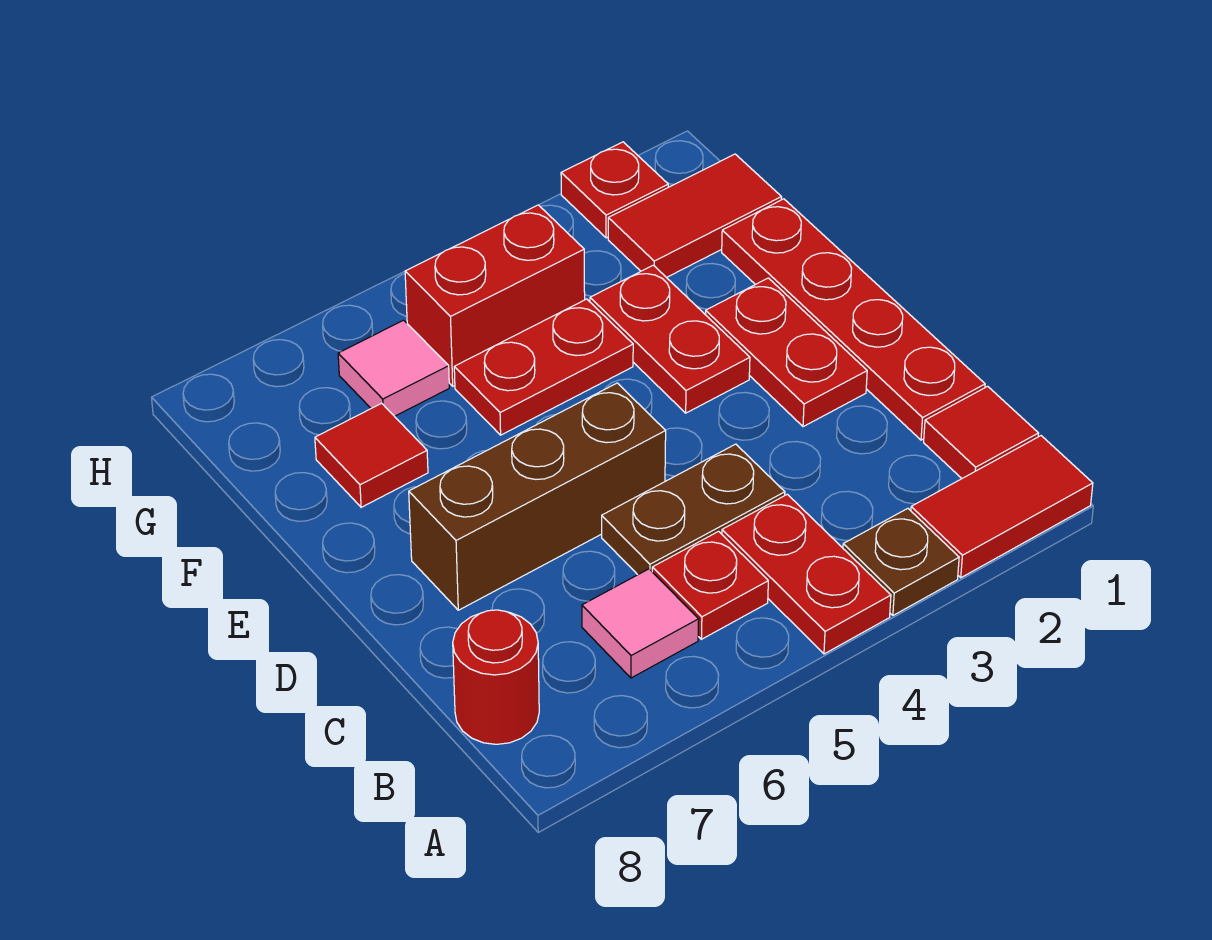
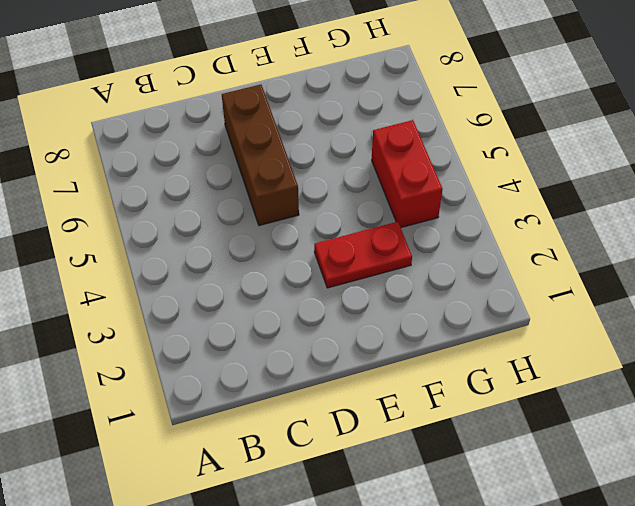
none -> red 1x2 tile [911,436,1093,578]
none -> brown 1x1 plate [843,508,959,615]
none -> red 1x2 plate [722,494,891,654]

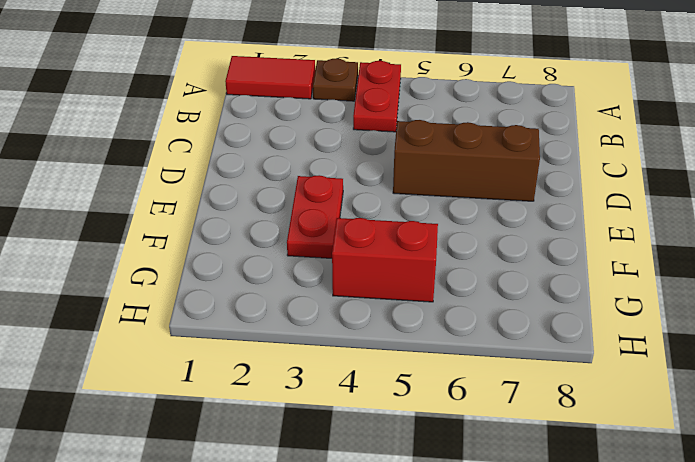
none -> red 1x1 tile [924,386,1039,478]
none -> red 1x1 plate [652,531,768,639]
none -> pink 1x1 tile [582,569,699,678]

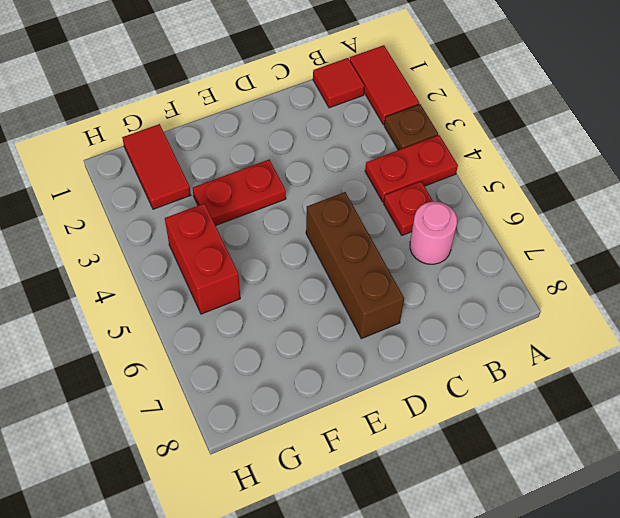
pink 1x1 round brick [410,202,457,264] -> pink 1x1 tile [582,569,699,678]
none -> red 1x1 round brick [453,610,539,744]
none -> red 1x4 plate [722,199,985,440]
none -> brown 1x2 plate [602,444,785,575]

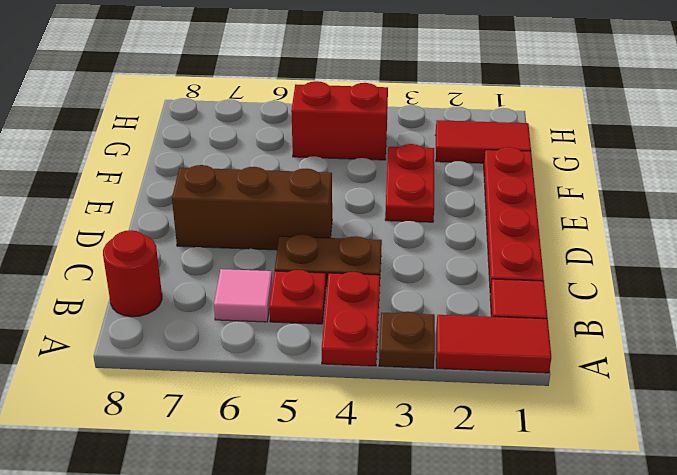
none -> red 1x2 plate [706,278,867,427]
none -> red 1x2 plate [454,299,633,435]
none -> red 1x1 tile [315,403,428,507]

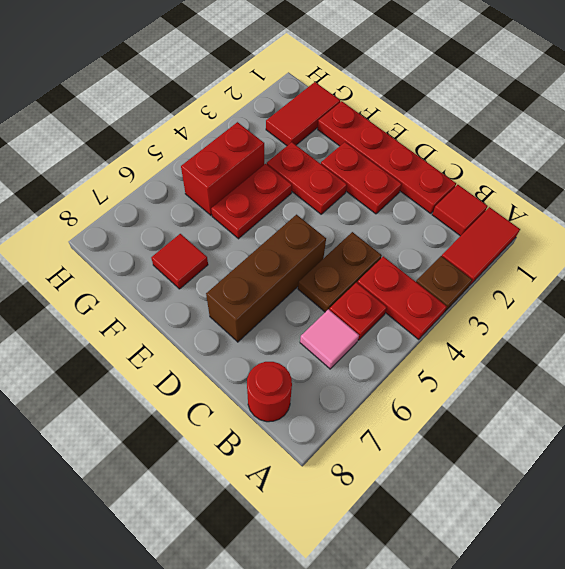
none -> pink 1x1 tile [338,320,449,416]
none -> red 1x1 plate [561,142,668,238]

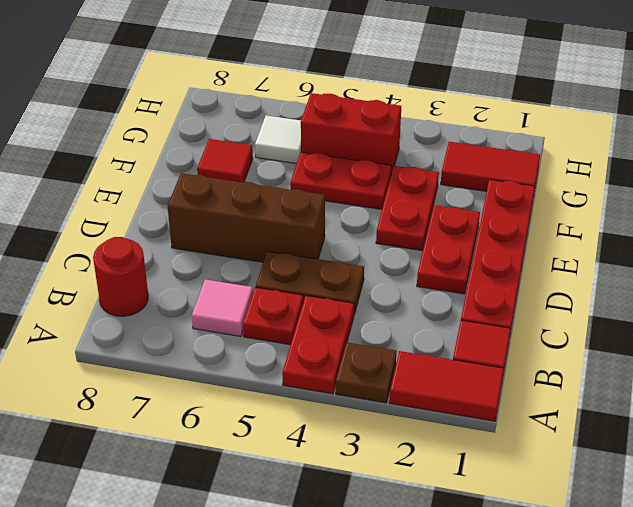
white 1x1 tile [255,116,301,164] -> pink 1x1 tile [338,320,449,416]
none -> red 1x1 plate [561,142,668,238]

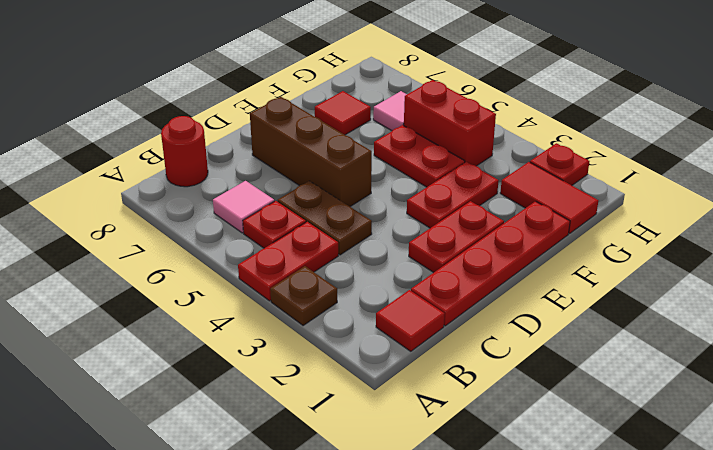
none -> red 1x2 tile [911,436,1093,578]

